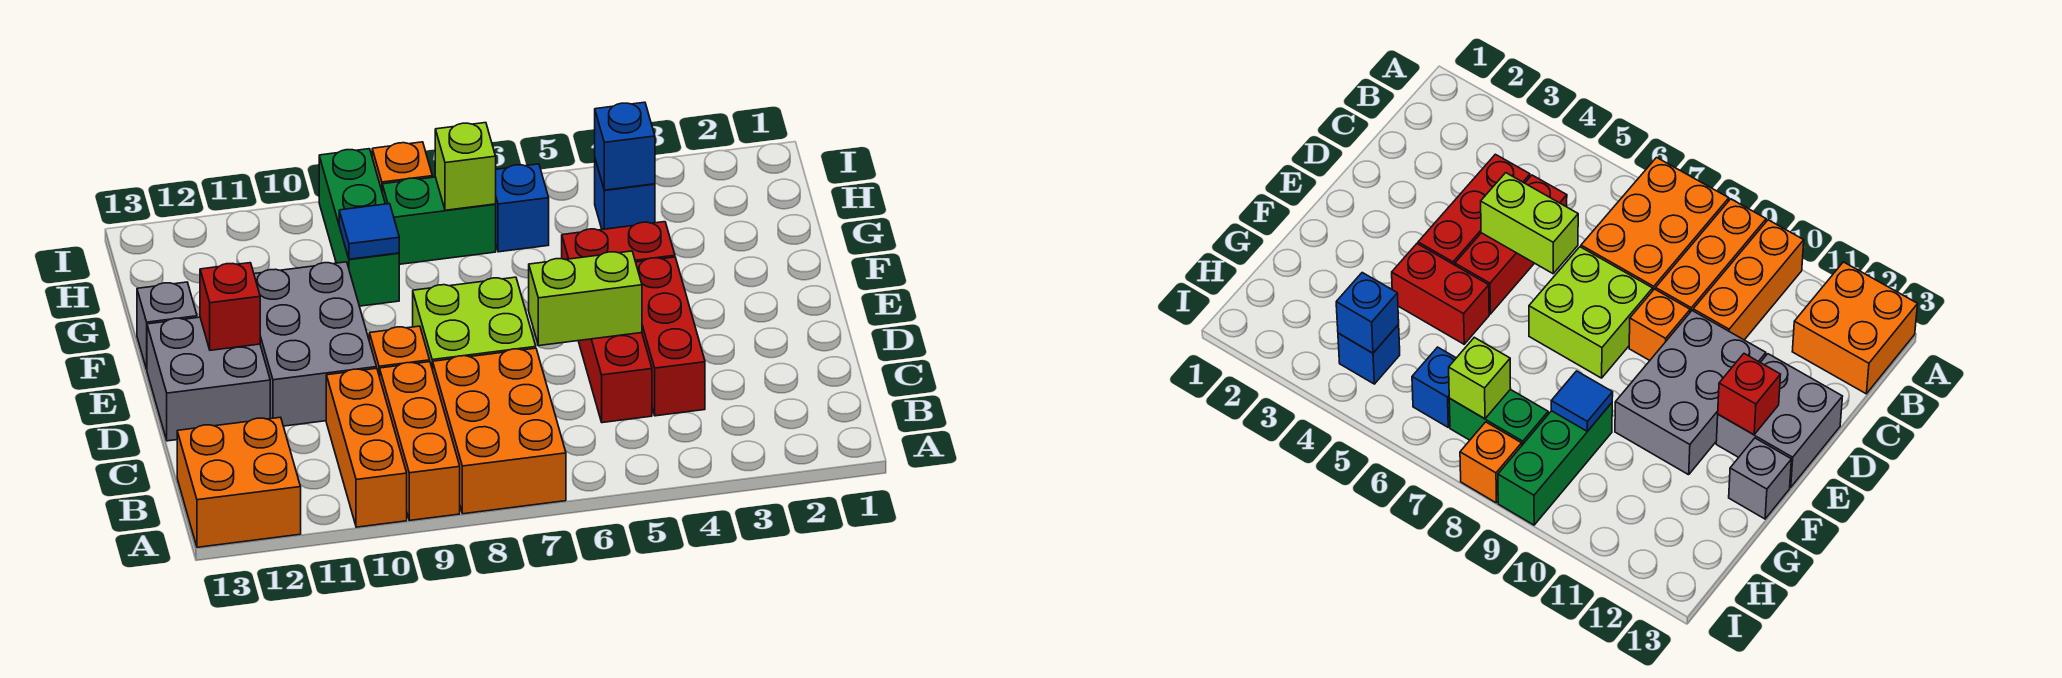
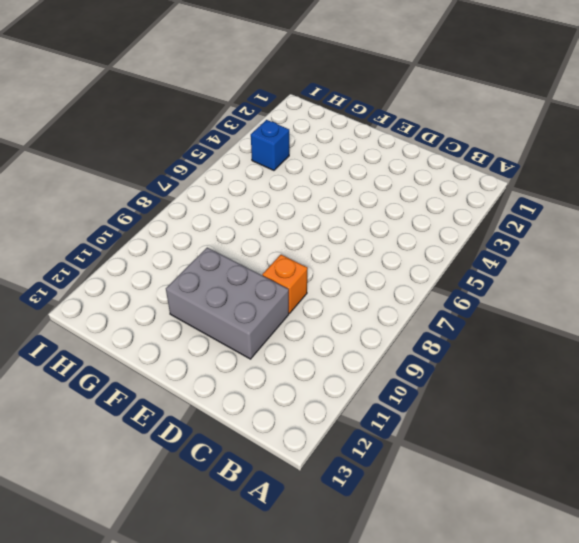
none -> orange 2x3 brick [433,348,566,514]
none -> orange 1x3 brick [380,362,460,521]
none -> orange 1x3 brick [326,368,407,527]

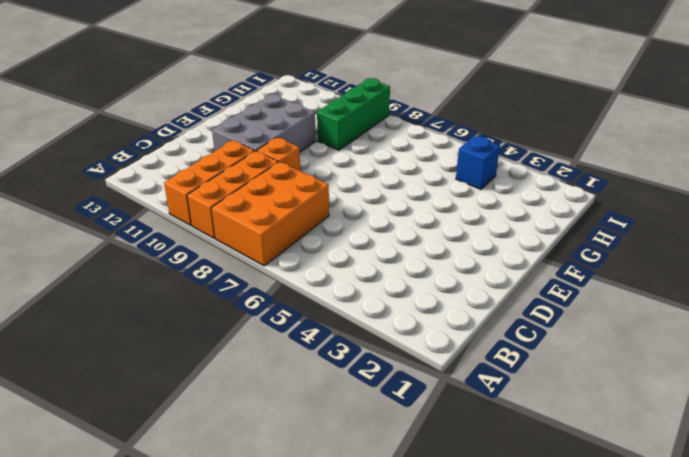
none -> orange 2x2 brick [177,417,301,547]
none -> red 1x3 brick [636,257,705,416]
none -> red 1x3 brick [579,333,652,423]

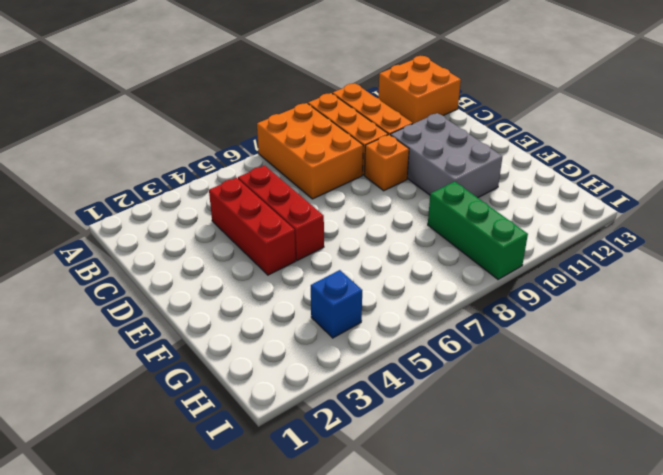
none -> lime 2x2 brick [413,277,536,370]
none -> grey 2x2 brick [147,317,270,441]
none -> red 1x2 brick [562,222,675,262]

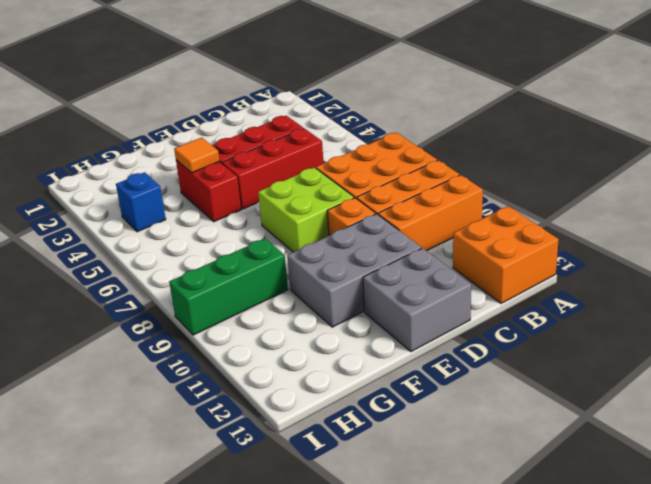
orange 1x1 tile [174,138,220,173] -> none
none -> grey 1x1 brick [137,282,197,369]
none -> blue 1x1 brick [495,164,549,252]
none -> green 1x2 brick [382,177,496,264]

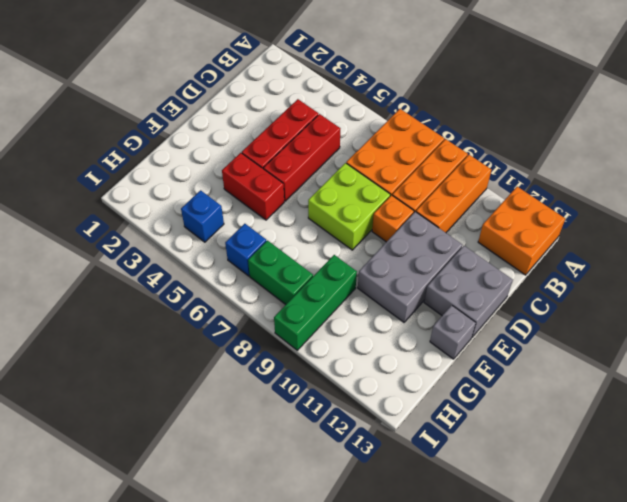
none -> orange 1x1 brick [372,142,432,190]
none -> lime 1x2 brick [529,251,642,346]
none -> red 1x1 brick [200,263,260,350]

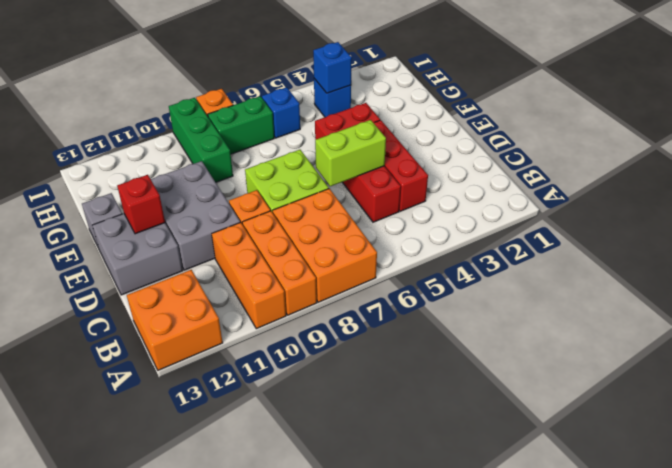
none -> blue 1x1 tile [339,204,399,259]
none -> lime 1x1 brick [435,123,496,210]

